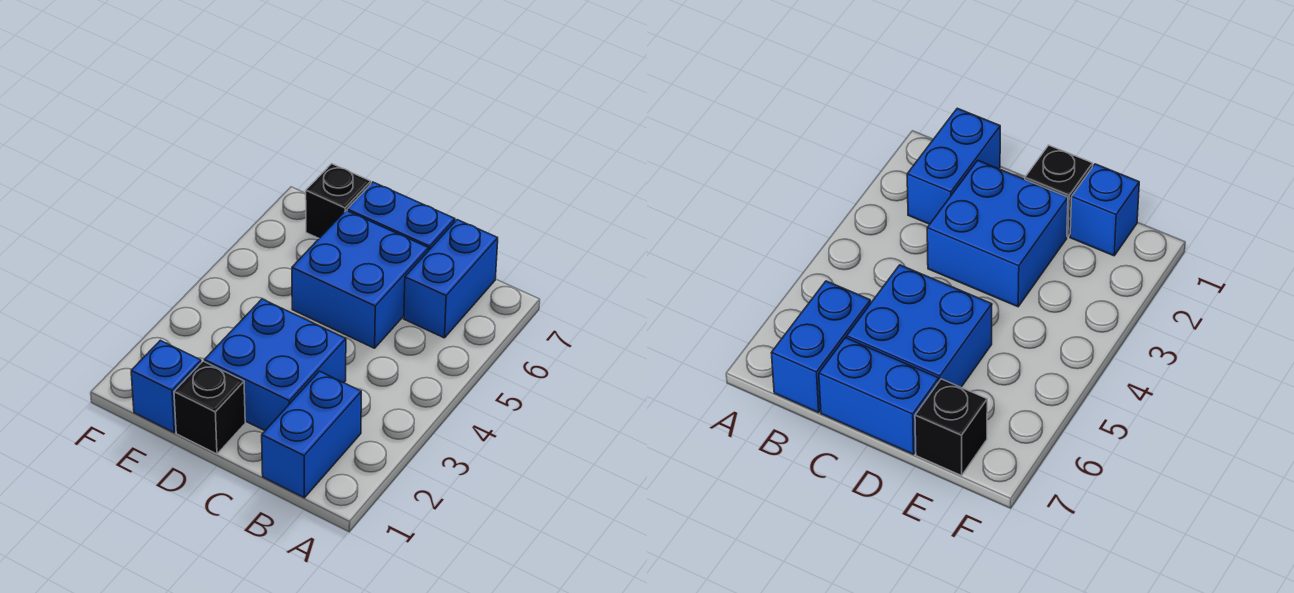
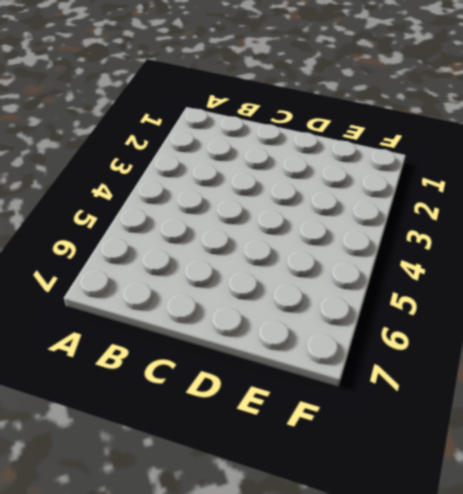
none -> blue 1x2 brick [262,371,361,498]
none -> blue 1x2 brick [404,220,498,338]

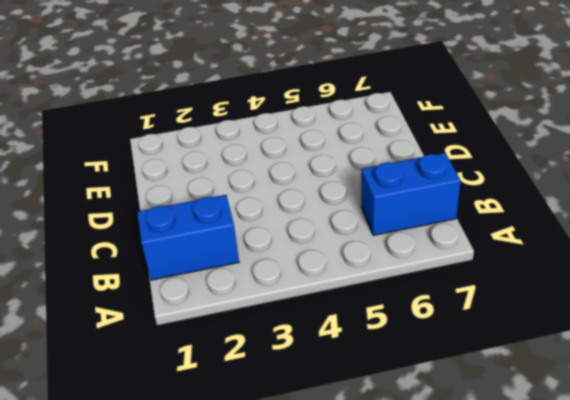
none -> blue 2x2 brick [204,299,346,431]
none -> blue 2x2 brick [292,211,428,348]

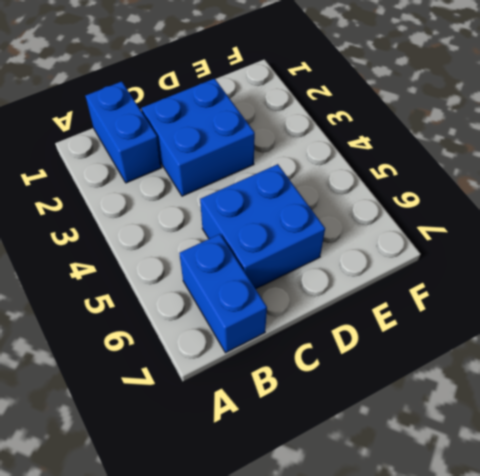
none -> blue 1x2 brick [347,182,455,251]
none -> black 1x1 brick [174,361,245,454]

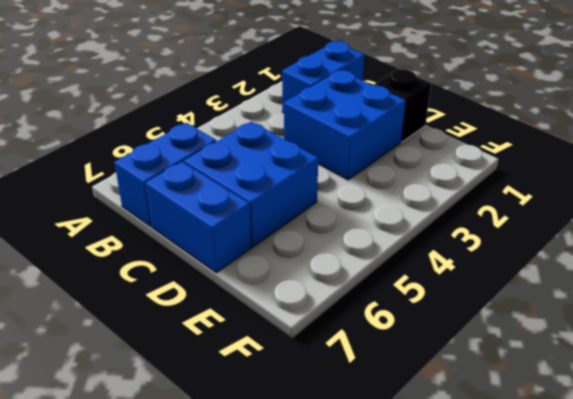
none -> blue 1x1 brick [131,340,201,432]
none -> black 1x1 brick [306,164,371,238]

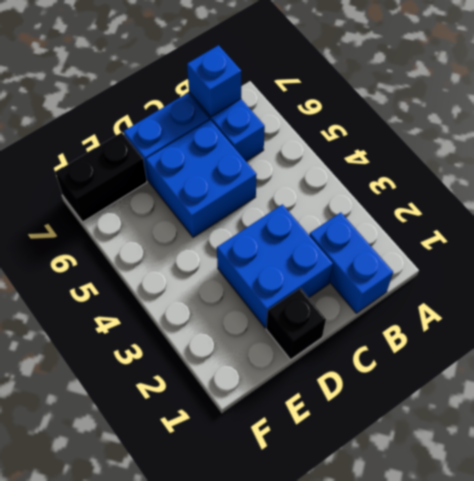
blue 1x1 brick [187,45,241,117] -> blue 1x1 brick moved to [131,340,201,432]
black 1x2 brick [55,132,147,222] -> black 1x1 brick [306,164,371,238]

